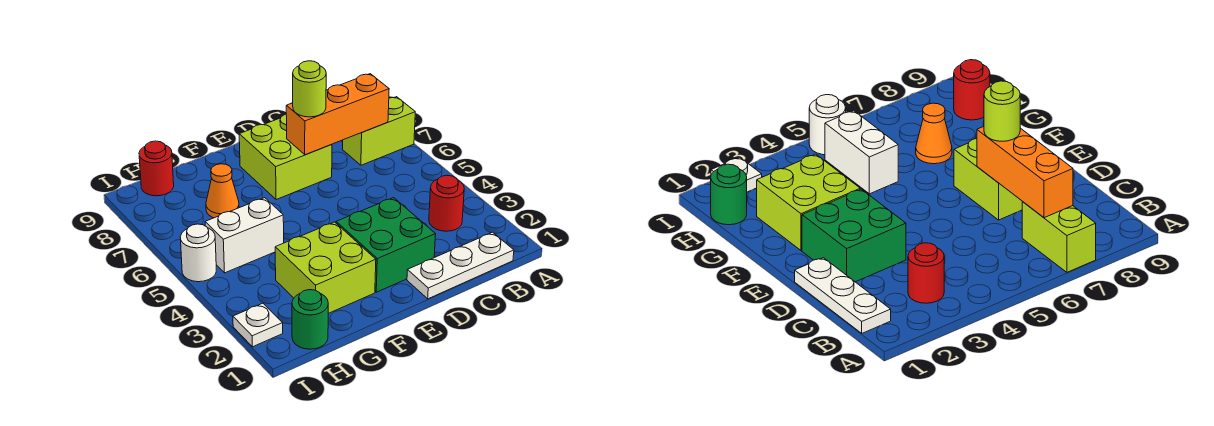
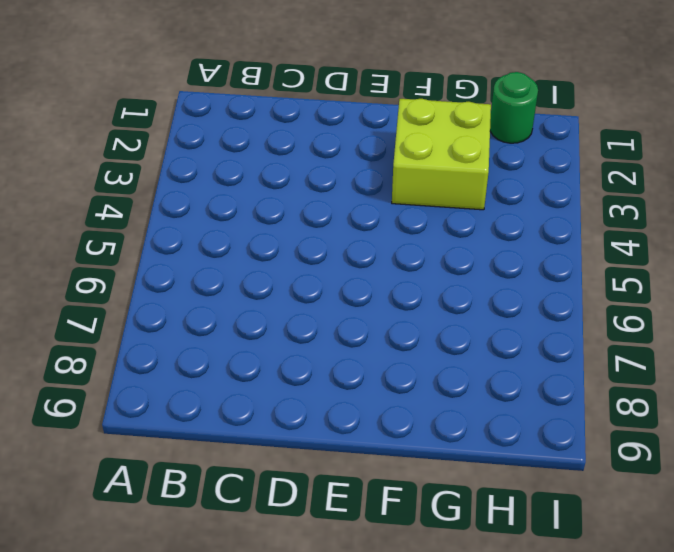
none -> lime 1x2 brick [343,97,415,165]
none -> white 1x3 plate [407,232,514,299]
none -> red 1x1 round brick [429,175,464,231]

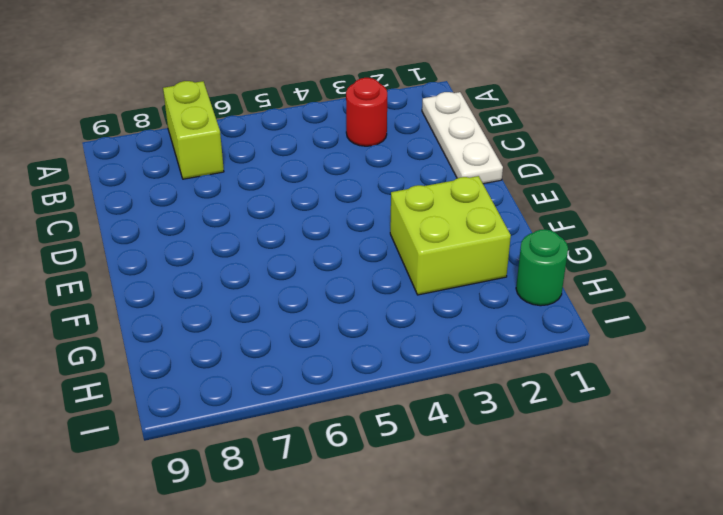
none -> green 2x2 brick [336,198,436,292]
none -> lime 2x2 brick [239,114,332,200]
none -> white 1x2 brick [205,198,284,273]

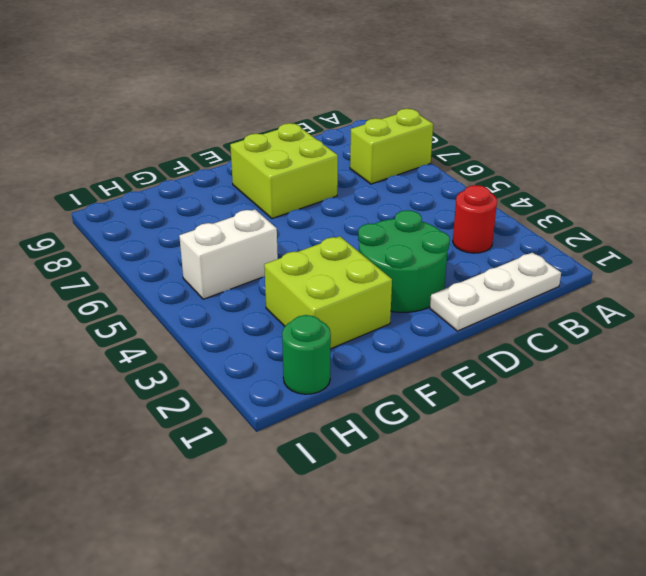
green 2x2 round brick [358,210,450,312] -> green 2x2 brick [336,198,436,292]
none -> orange 1x1 cone [206,164,239,218]
none -> red 1x1 round brick [139,141,174,196]
none -> white 1x1 plate [233,303,283,347]

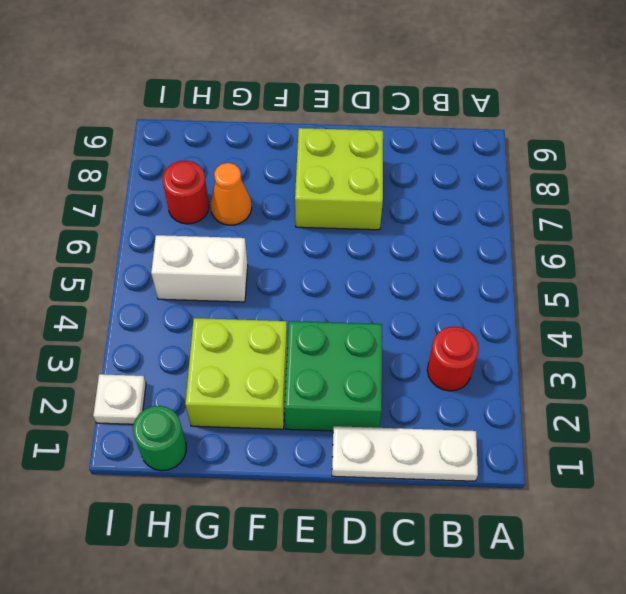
red 1x1 round brick [163,161,209,224] -> red 1x1 round brick moved to [139,141,174,196]
none -> lime 1x2 brick [343,97,415,165]
none -> white 1x1 round brick [180,224,216,282]
none -> orange 1x3 brick [286,74,389,155]

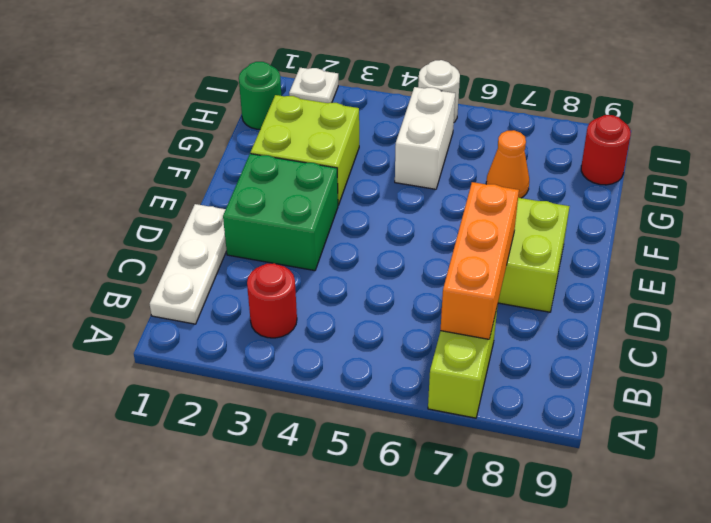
none -> lime 1x1 round brick [293,61,326,117]

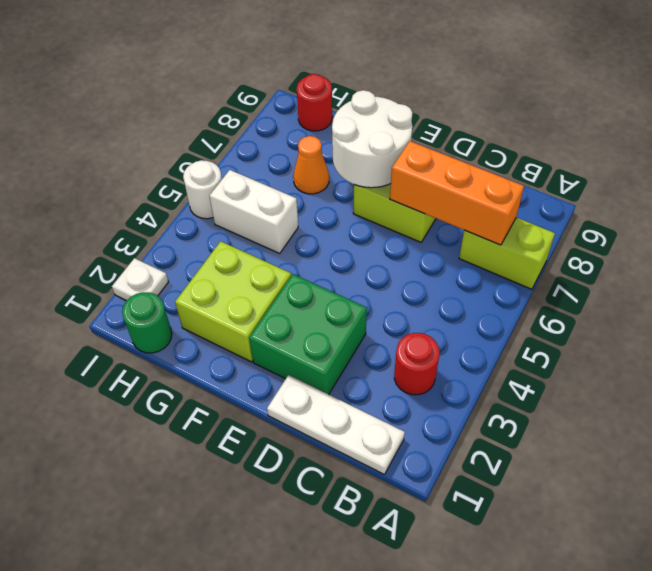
white 2x2 round brick [332,90,412,188] -> none
none -> lime 1x1 round brick [293,61,326,117]

